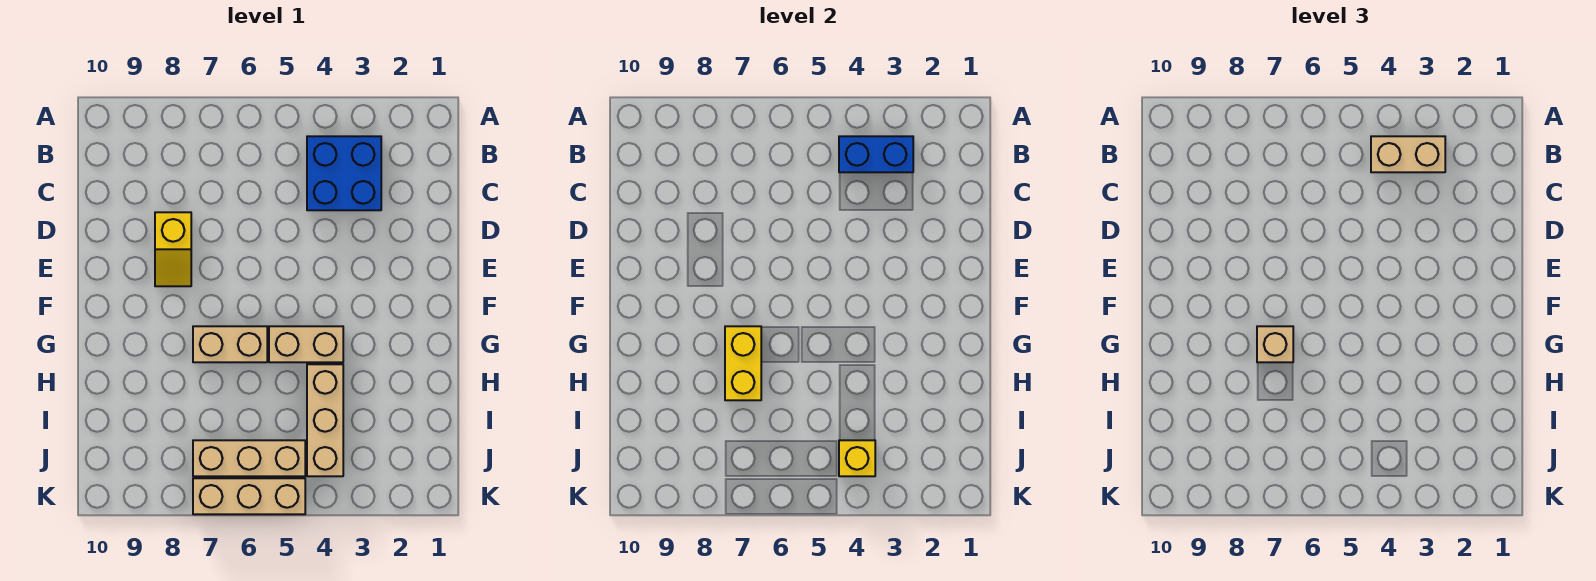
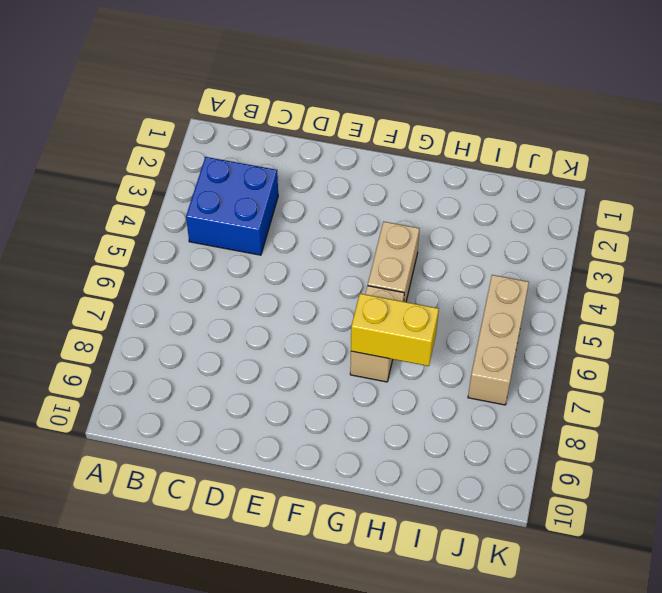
none -> yellow 1x2 slope [155,212,191,286]
none -> tan 1x3 brick [307,364,343,476]
none -> tan 1x3 brick [193,478,305,514]

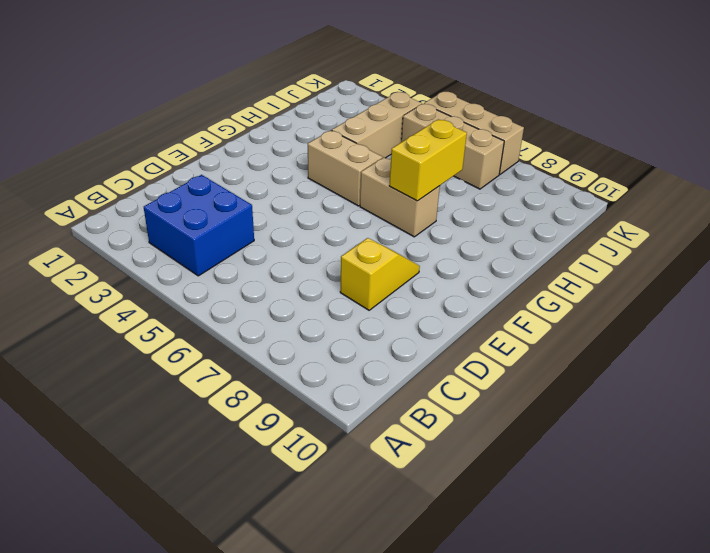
none -> blue 1x2 brick [839,136,913,172]
none -> yellow 1x1 brick [839,440,875,476]
none -> tan 1x2 brick [1371,136,1445,172]

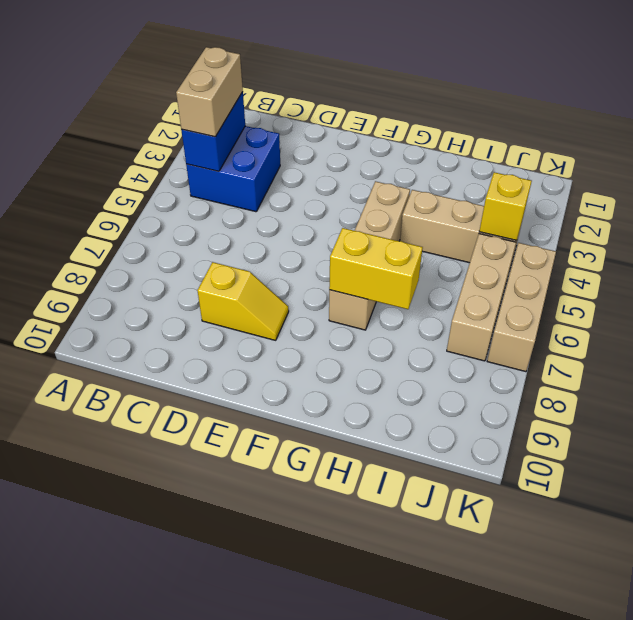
none -> tan 1x1 brick [1257,326,1293,362]

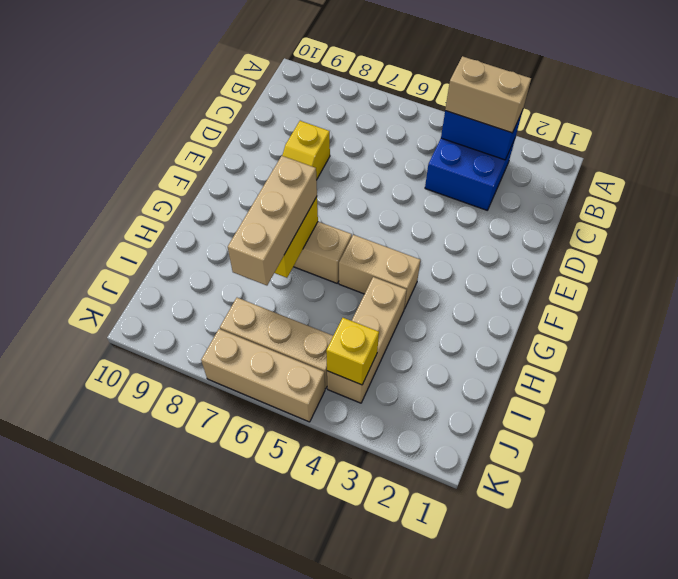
tan 1x3 brick [228,156,317,285] -> tan 1x1 brick [1257,326,1293,362]

